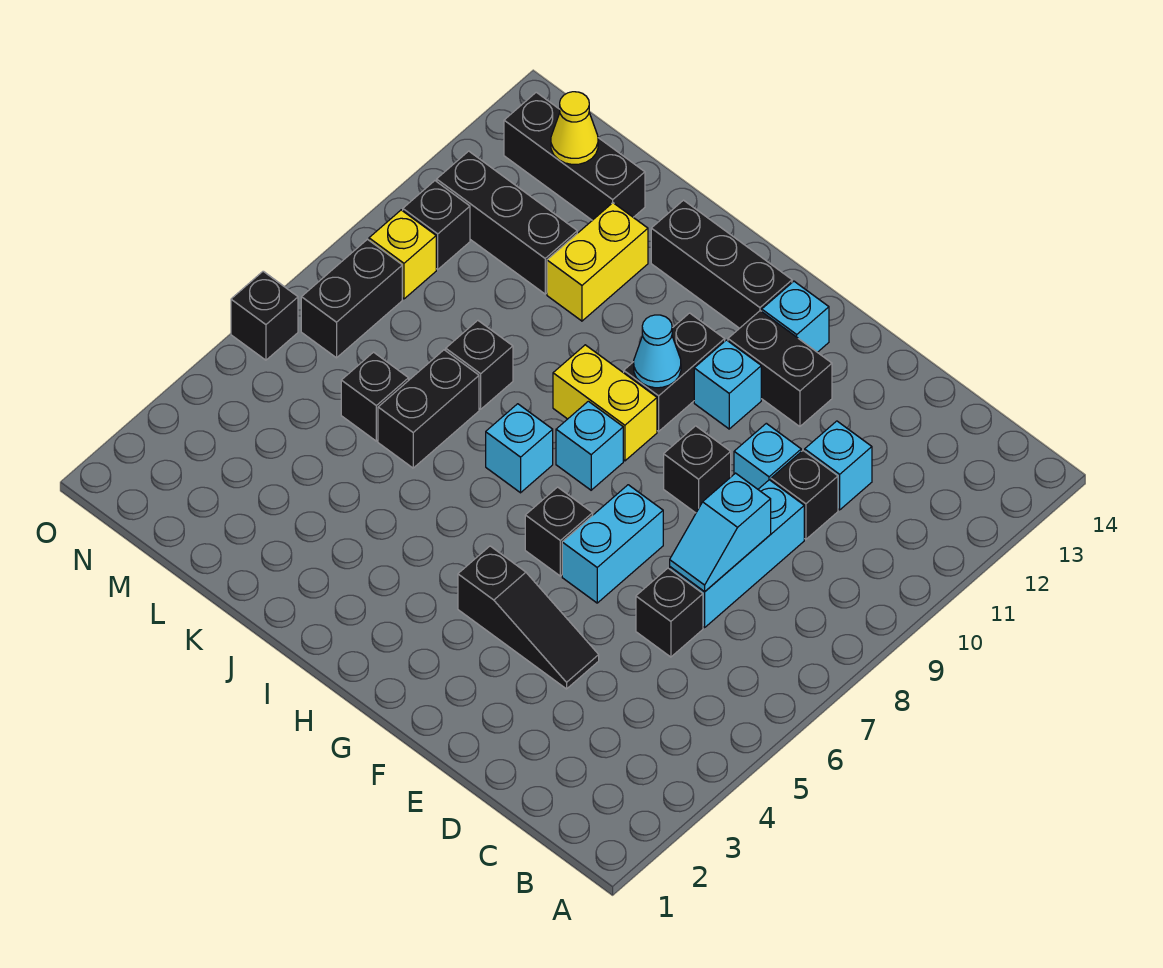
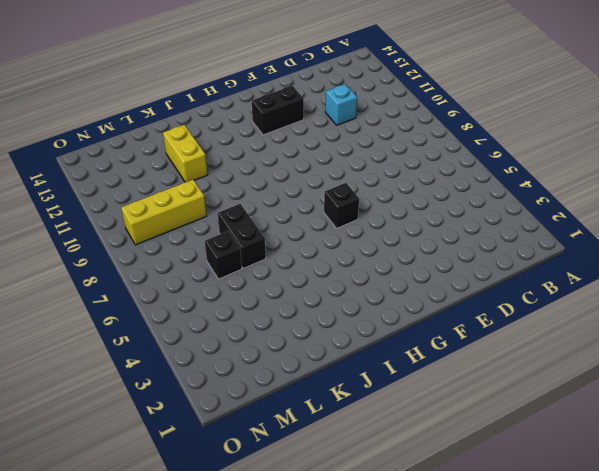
yellow 1x3 brick [121,180,206,245] -> yellow 1x1 brick [369,210,436,299]
none -> black 1x1 brick [636,568,703,657]
none -> cyan 1x3 brick [670,480,804,628]
none -> black 1x1 brick [771,451,838,539]
none -> black 1x3 slope [458,546,599,689]

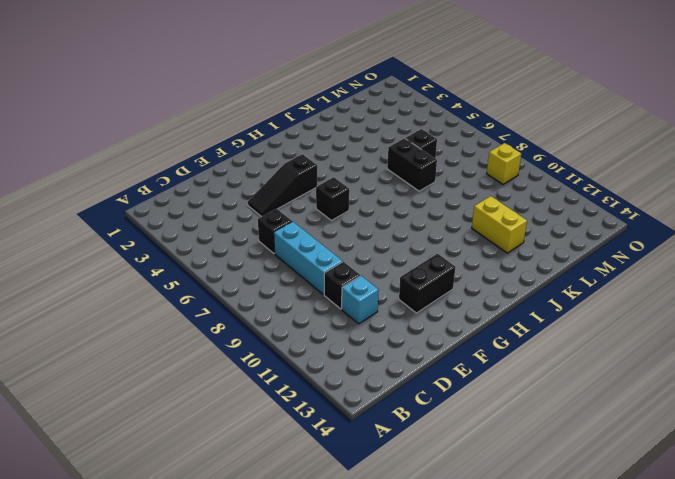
none -> cyan 1x1 brick [734,423,801,489]
none -> cyan 1x2 brick [562,485,663,603]
none -> black 1x1 brick [664,426,731,513]
none -> cyan 1x1 brick [694,340,761,429]

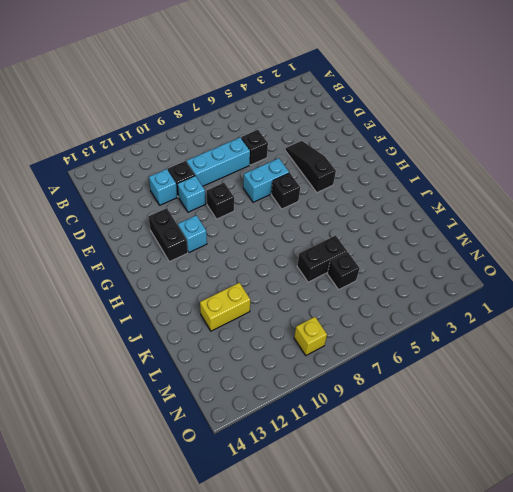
none -> cyan 1x1 brick [762,281,829,352]
none -> cyan 1x1 brick [556,401,623,490]
none -> yellow 1x2 brick [553,345,657,461]
none -> black 1x2 brick [624,313,725,431]

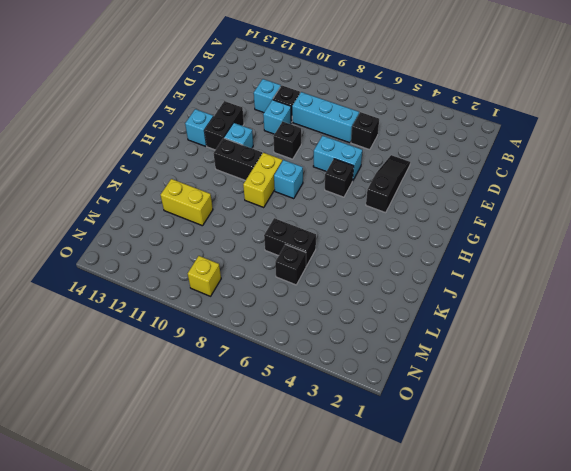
none -> black 1x3 brick [651,200,792,328]
none -> cyan 1x1 brick [486,404,553,493]
none -> black 1x1 brick [446,320,513,409]
none -> black 1x3 brick [437,151,577,294]

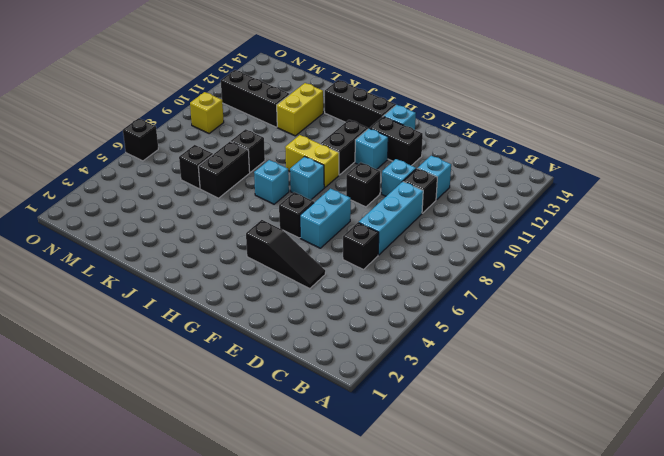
none -> black 1x3 brick [504,92,645,220]
none -> black 1x2 brick [301,239,402,358]
none -> black 1x1 brick [403,181,470,269]
none -> cyan 1x2 slope [670,473,771,591]

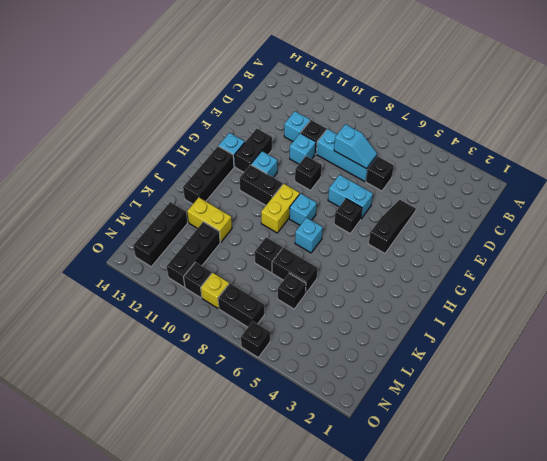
none -> cyan 1x1 cone [634,315,681,388]
none -> yellow 1x1 cone [551,92,598,164]

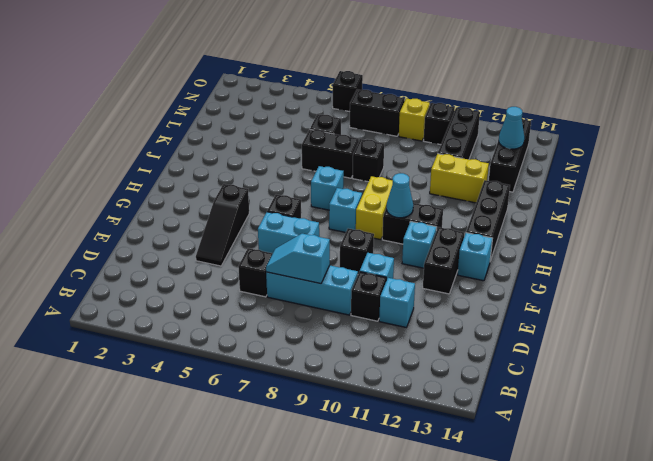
cyan 1x1 cone [499,107,524,149] -> yellow 1x1 cone [551,92,598,164]

